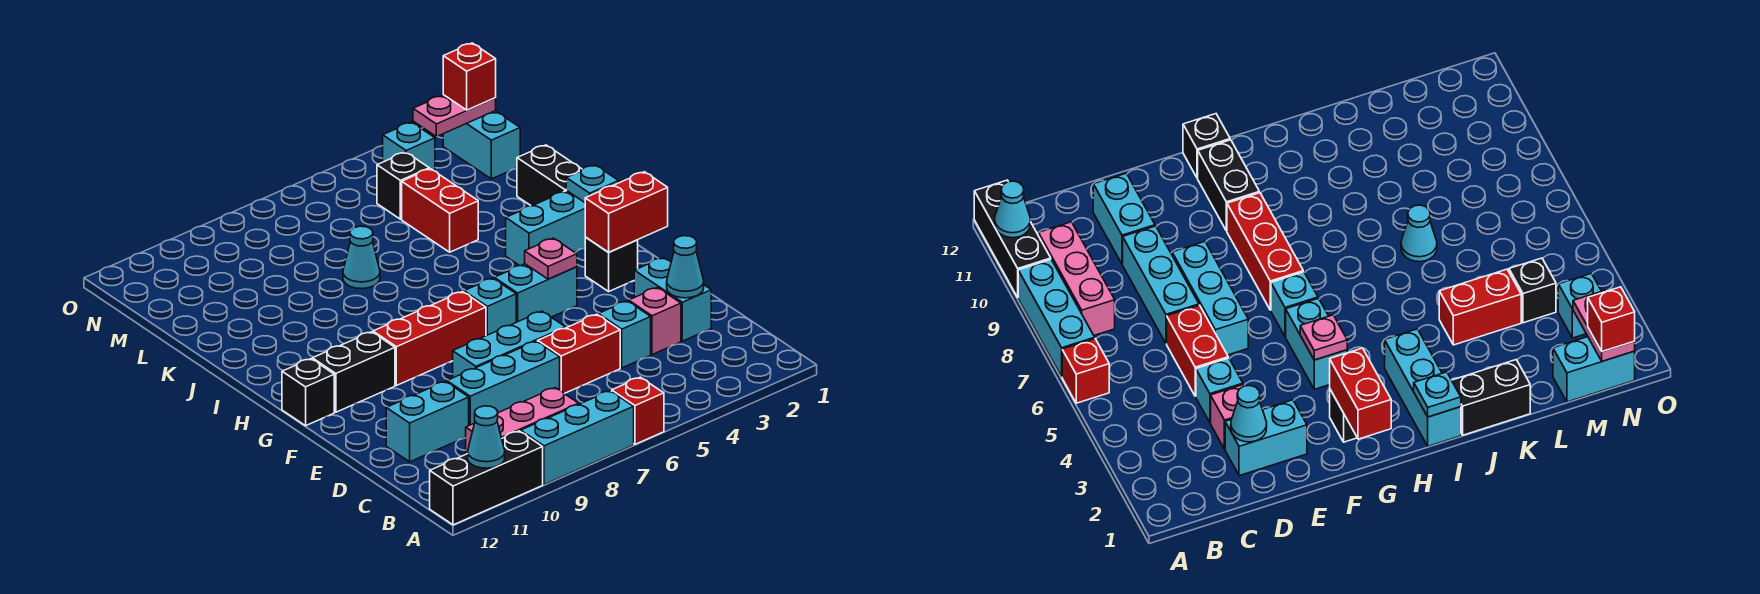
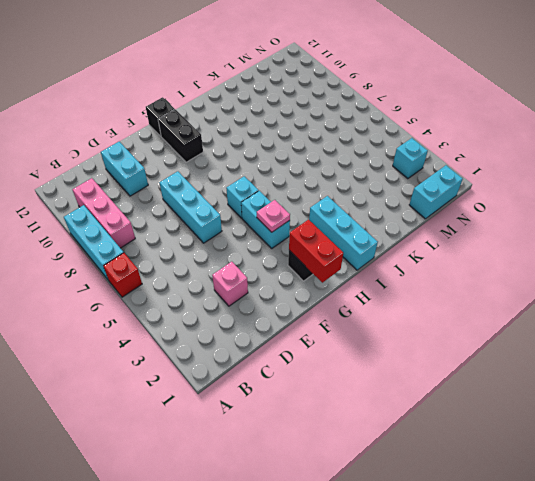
none -> black 1x3 brick [430,431,543,525]
none -> cyan 1x2 brick [634,258,711,341]
none -> cyan 1x1 brick [598,301,651,368]
none -> red 1x2 brick [538,314,620,394]

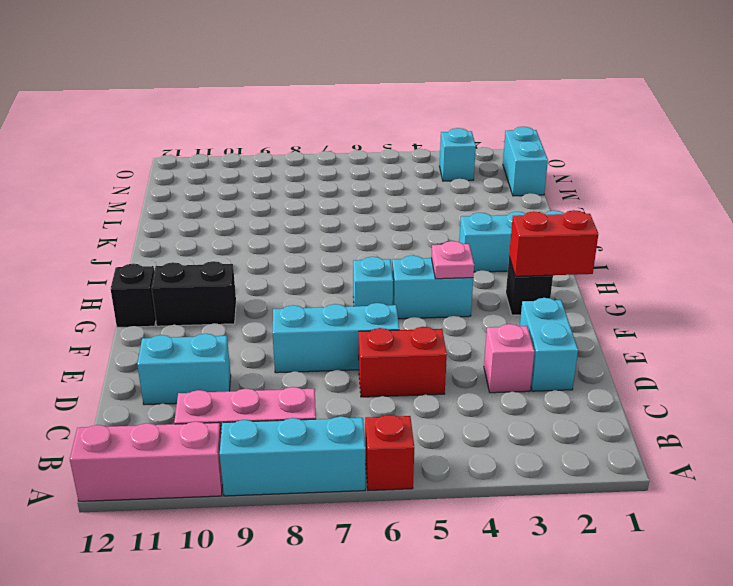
pink 1x3 brick [70,422,223,501] -> black 1x3 brick [430,431,543,525]
none -> cyan 1x1 brick [598,301,651,368]
none -> cyan 1x3 brick [447,341,560,425]
none -> red 1x3 brick [373,292,486,385]
none -> black 1x2 brick [517,145,582,206]

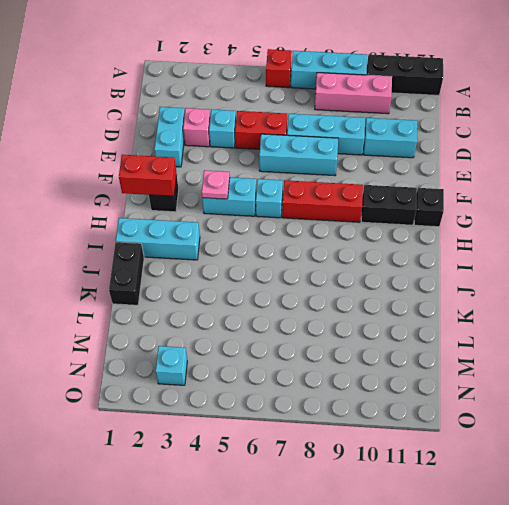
none -> red 1x2 brick [402,169,478,252]
none -> cyan 1x1 cone [343,226,380,289]
none -> cyan 1x2 brick [443,111,520,179]
none -> black 1x1 brick [377,152,429,219]

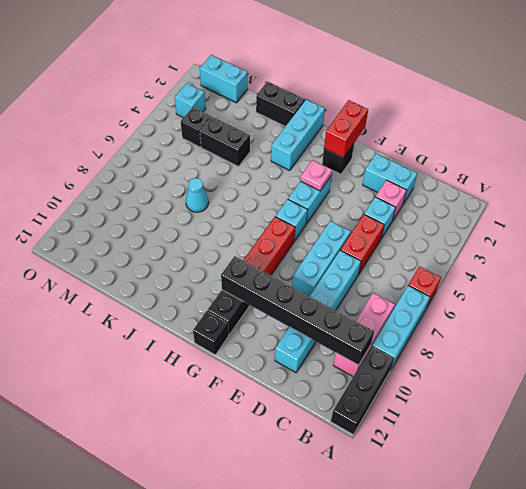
black 1x6 brick [221,256,374,365] -> none
black 1x2 brick [200,117,250,167] -> red 1x2 brick [402,169,478,252]
none -> cyan 1x1 cone [468,406,505,468]
none -> cyan 1x1 cone [667,236,704,298]
none -> cyan 1x1 plate [566,165,619,202]
none -> pink 1x2 plate [413,95,496,137]

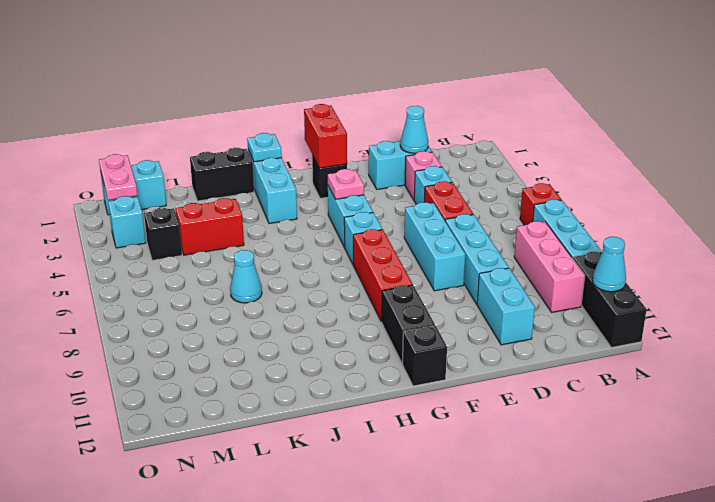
none -> red 1x1 brick [443,43,496,110]

